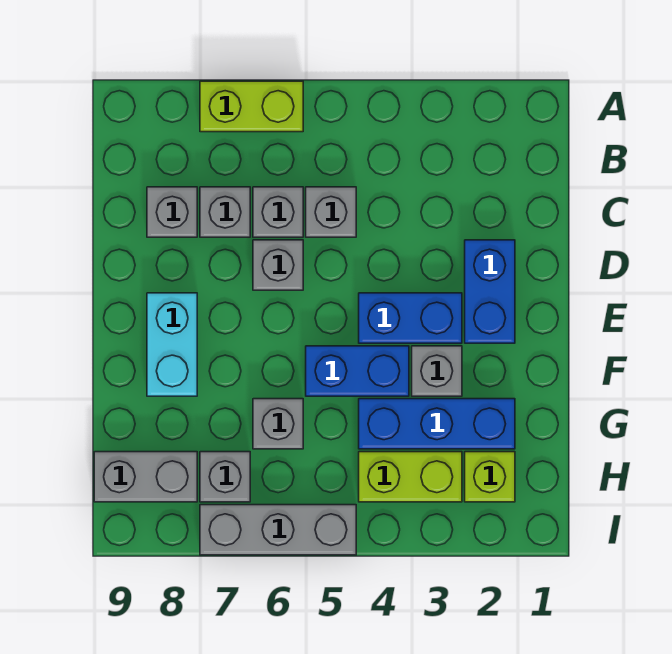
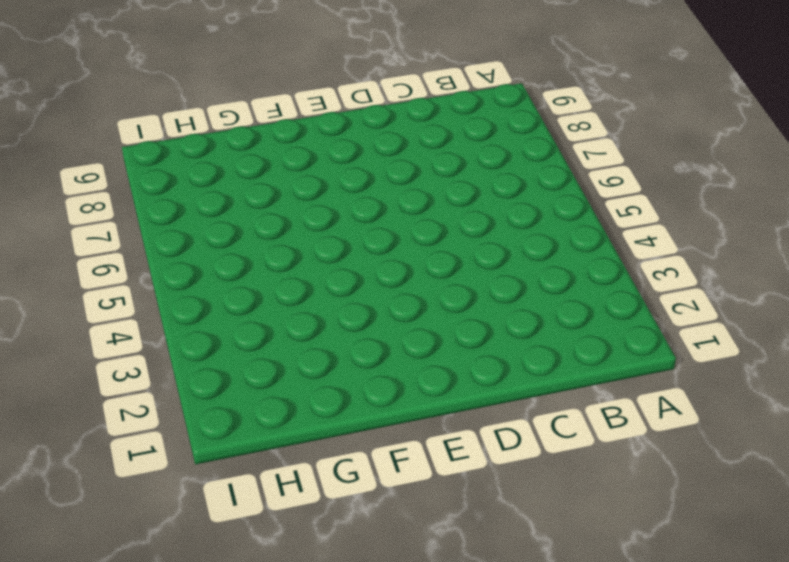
none -> lime 1x2 brick [200,81,303,132]
none -> grey 1x1 brick [306,187,356,237]
none -> grey 1x1 brick [253,187,303,237]

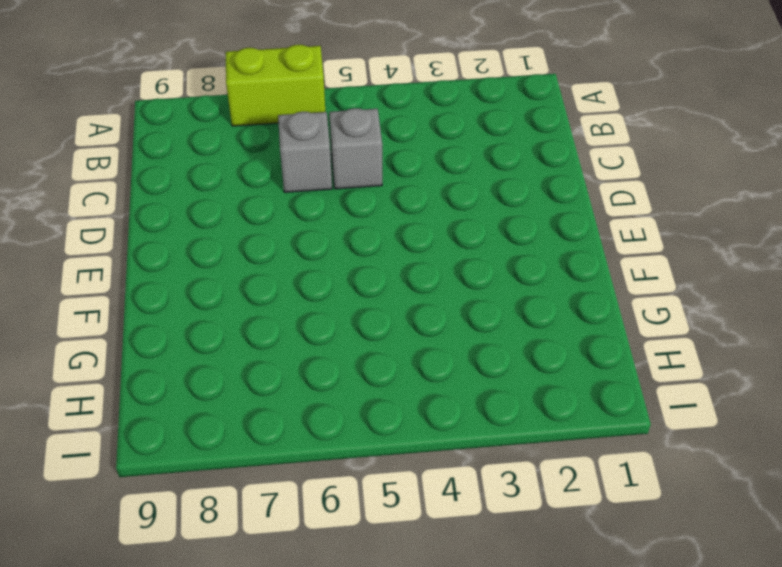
none -> grey 1x1 brick [200,187,250,237]
none -> grey 1x1 brick [147,187,197,237]
none -> blue 1x2 brick [465,240,515,343]

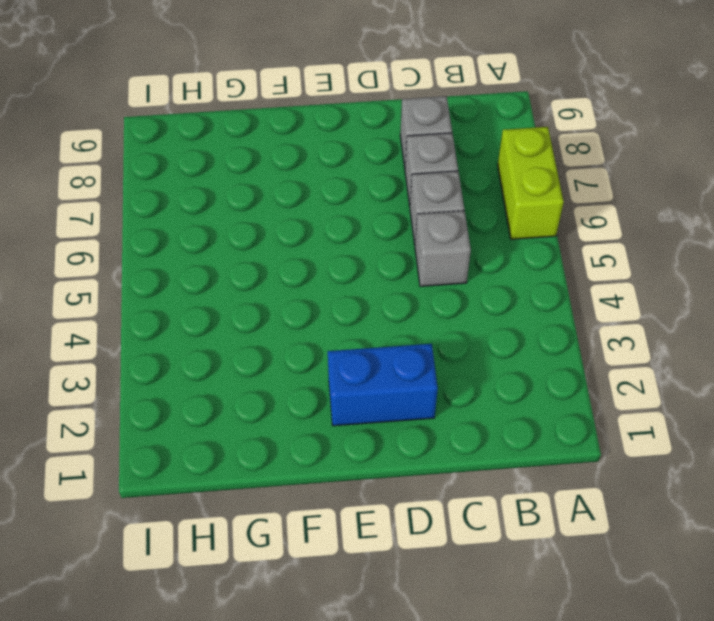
none -> grey 1x1 brick [253,240,303,290]
none -> blue 1x2 brick [359,293,462,343]
none -> cyan 1x2 brick [147,293,197,396]

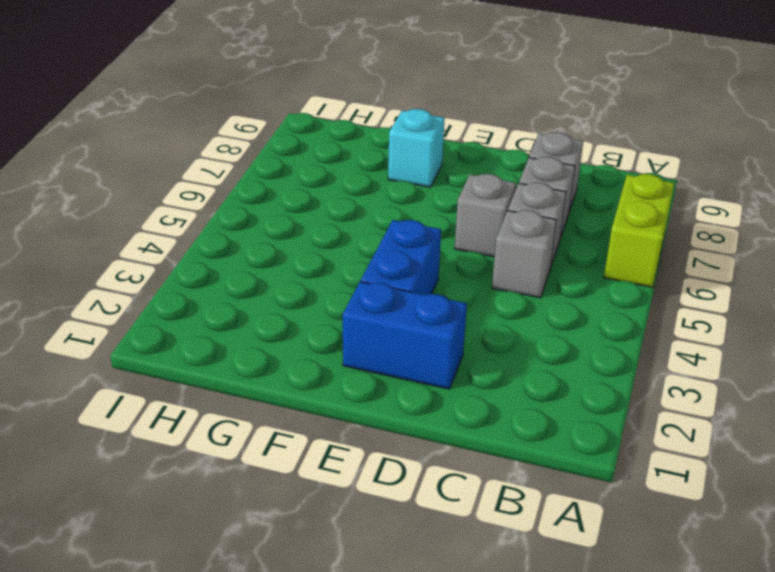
cyan 1x1 brick [388,109,445,187] -> cyan 1x2 brick [147,293,197,396]
none -> grey 1x1 brick [412,346,462,396]
none -> blue 1x2 brick [306,346,409,396]
none -> blue 1x3 brick [359,399,515,449]

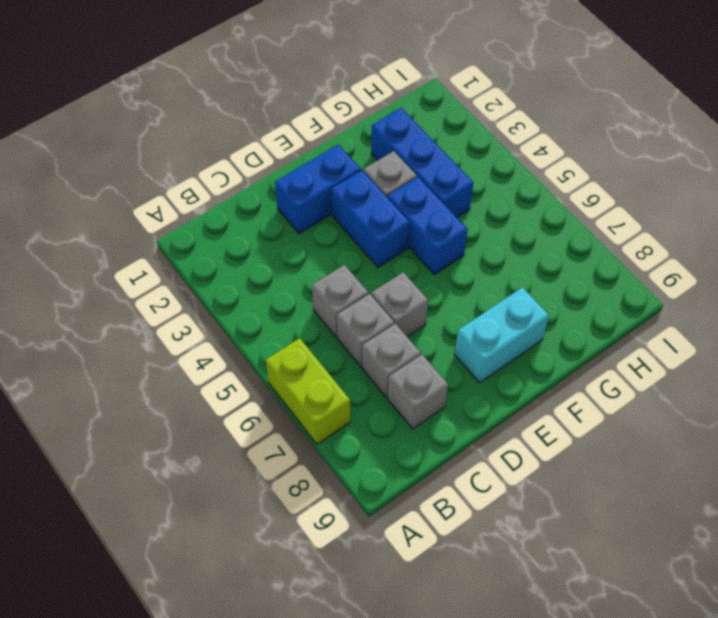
none -> grey 1x1 brick [253,399,303,449]
none -> lime 1x1 brick [465,452,515,502]
none -> lime 1x2 brick [359,452,462,502]

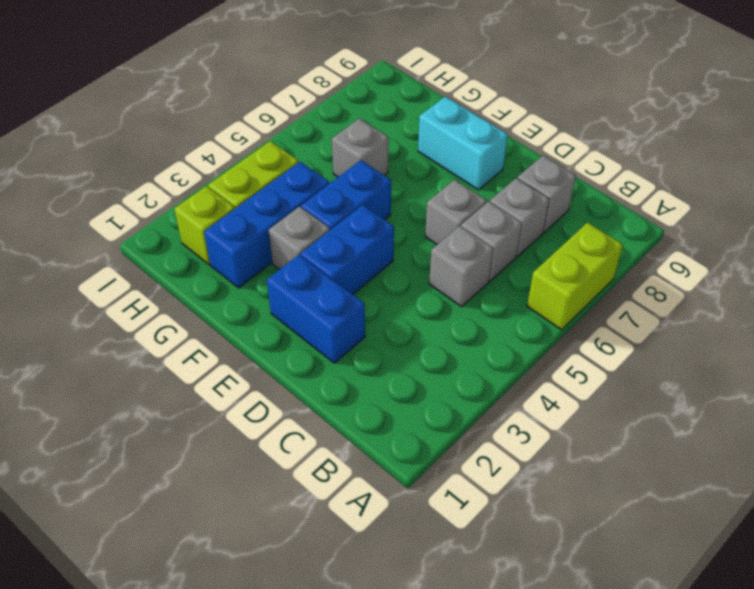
none -> grey 1x1 brick [200,452,250,502]
none -> grey 1x2 brick [94,452,197,502]
none -> grey 1x3 brick [200,505,356,555]

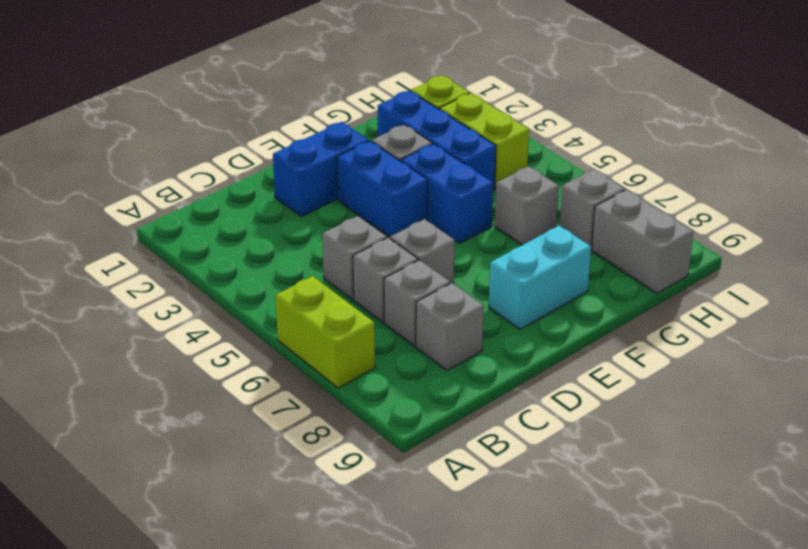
none -> grey 1x3 brick [200,505,356,555]

